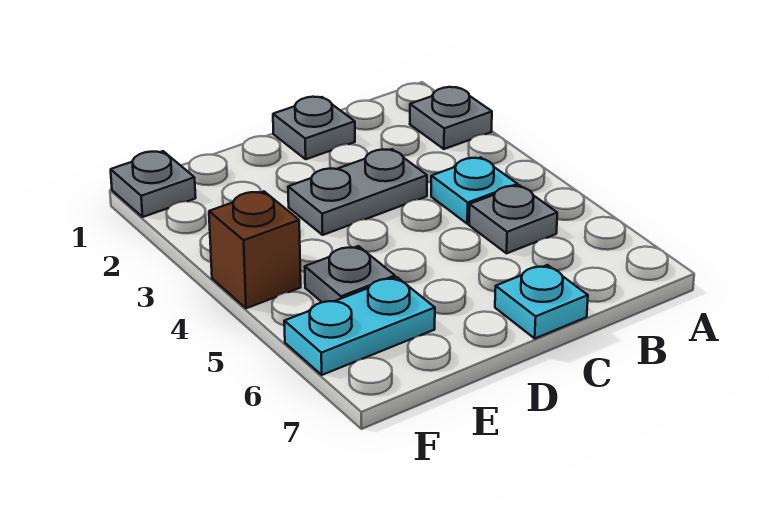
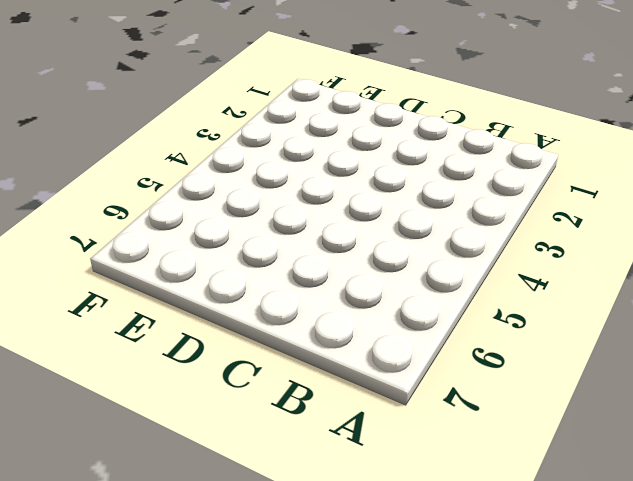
none -> grey 1x1 plate [410,87,492,149]
none -> cyan 1x1 plate [431,158,518,224]

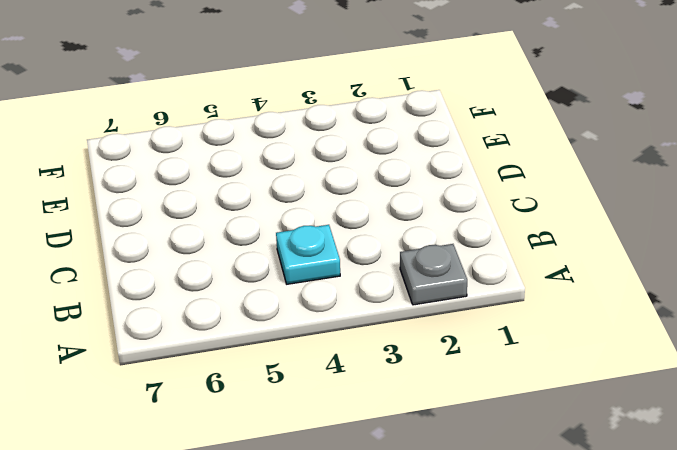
none -> grey 1x1 plate [469,185,557,253]
none -> grey 1x1 plate [273,97,355,159]

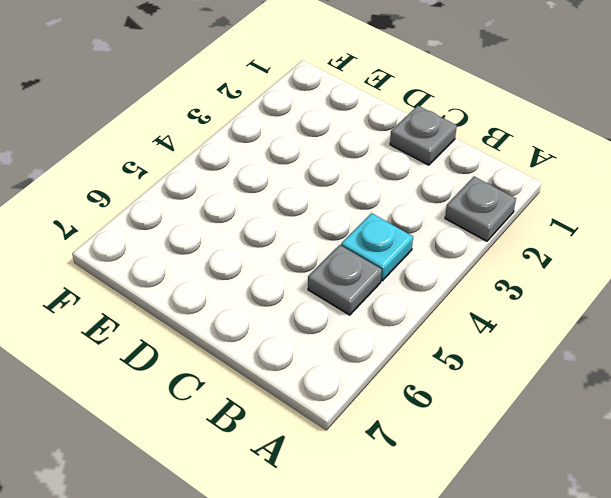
none -> grey 1x2 plate [288,149,427,235]
none -> cyan 1x1 plate [495,265,588,338]

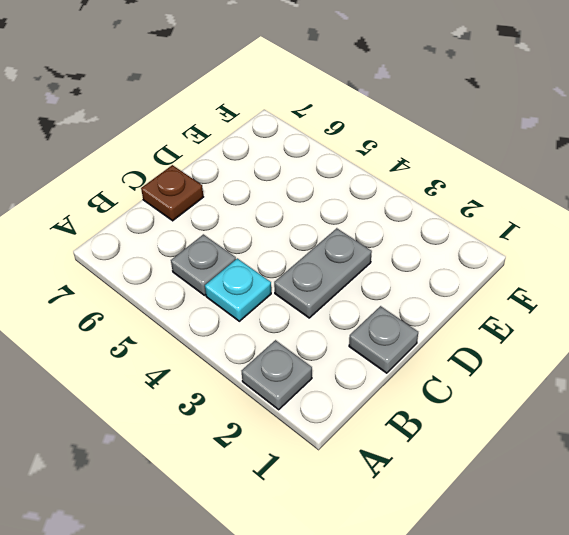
brown 1x1 plate [141,165,203,221] -> cyan 1x1 plate [495,265,588,338]
none -> grey 1x1 plate [305,246,395,302]
none -> cyan 1x2 plate [284,277,435,375]

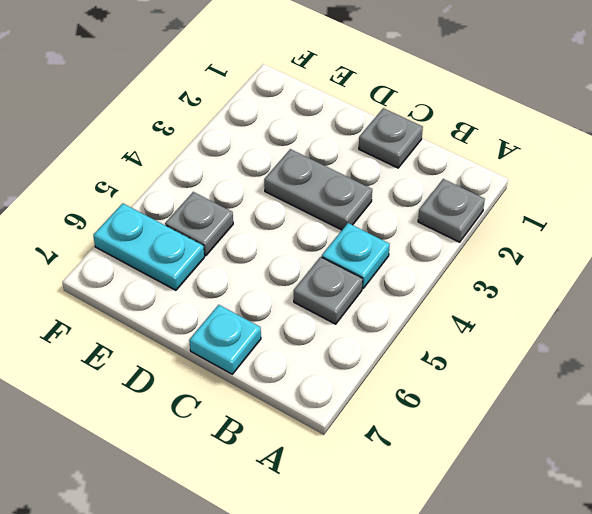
none -> grey 1x1 plate [111,151,196,217]
none -> brown 1x1 brick [209,191,301,308]

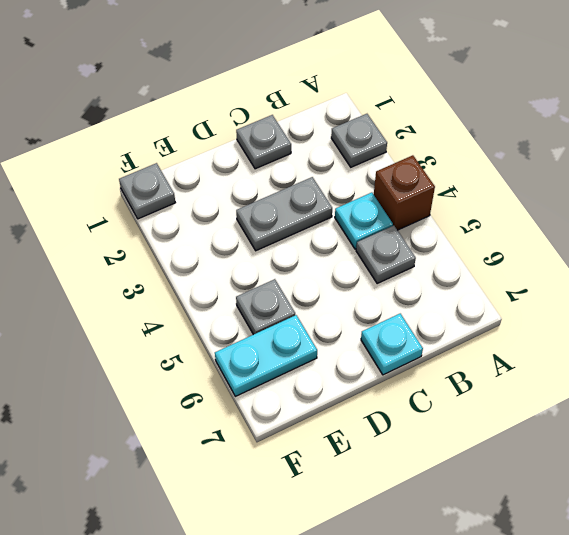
brown 1x1 brick [374,155,435,230] -> brown 1x1 brick moved to [209,191,301,308]

